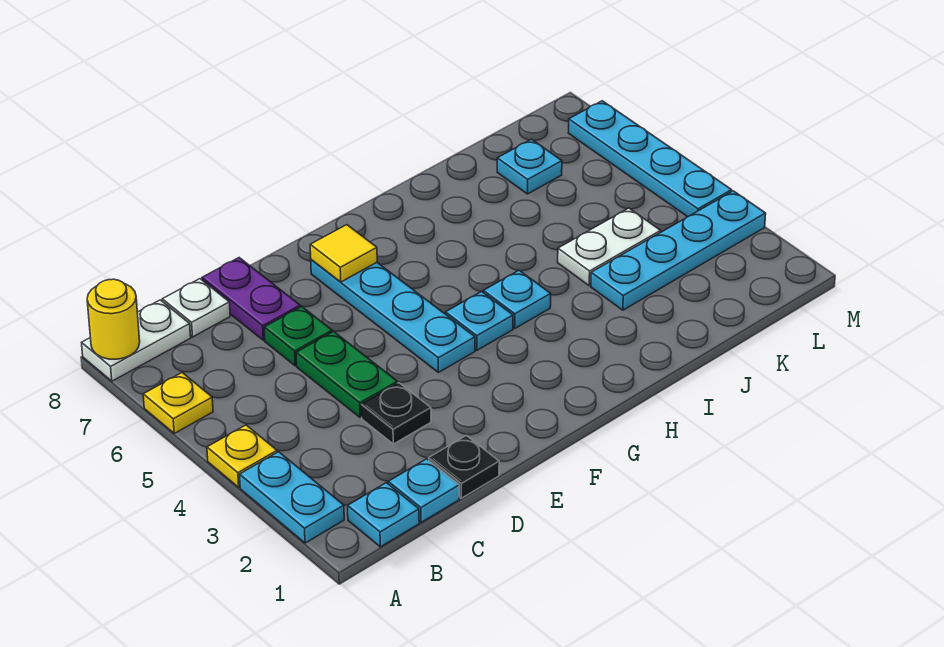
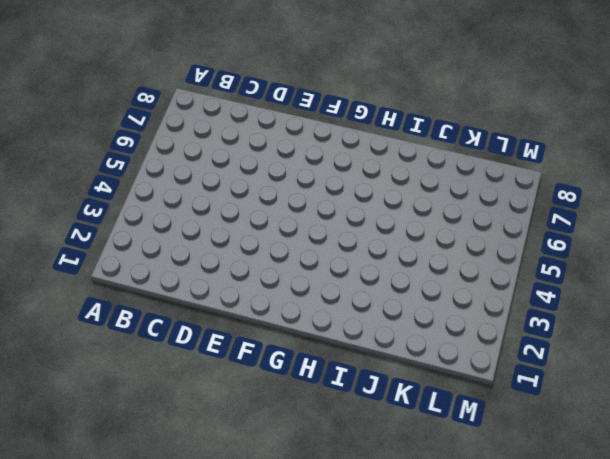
none -> cyan 1x2 plate [240,452,344,543]
none -> yellow 1x1 plate [207,425,277,487]
none -> yellow 1x1 plate [143,373,213,433]

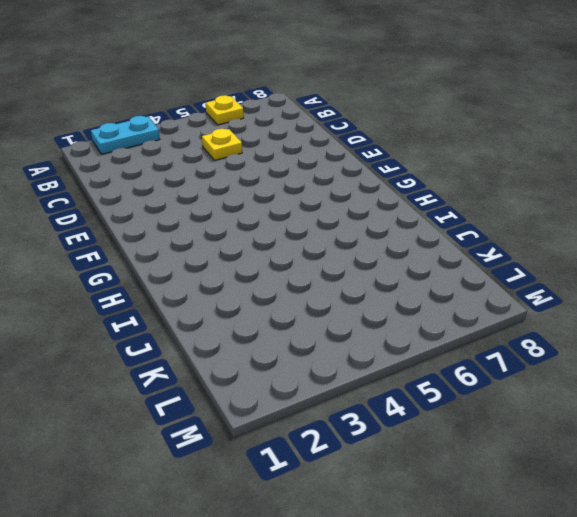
yellow 1x1 plate [202,129,242,160] -> yellow 1x1 plate moved to [207,425,277,487]
none -> white 1x2 plate [82,300,191,381]
none -> cyan 1x1 plate [348,483,419,547]
none -> cyan 1x1 plate [388,459,459,522]

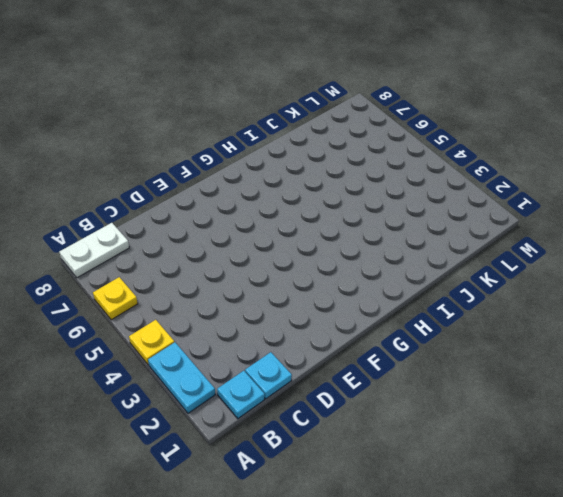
none -> white 1x1 plate [162,279,230,337]
none -> black 1x1 plate [429,436,499,498]
none -> black 1x1 plate [361,383,431,444]

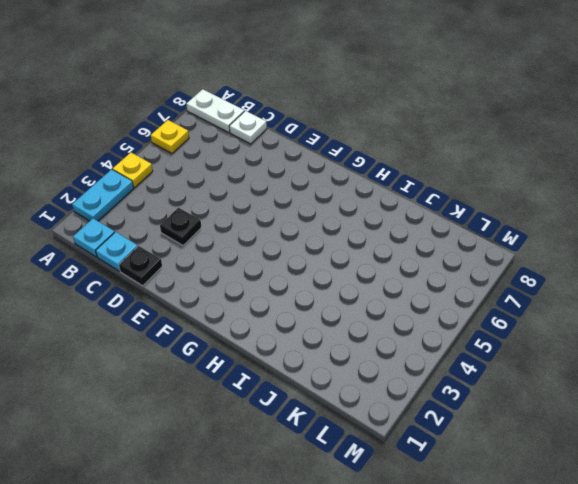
none -> green 1x2 plate [296,332,397,418]
none -> green 1x1 plate [264,306,332,366]
none -> purple 1x2 plate [202,258,300,340]

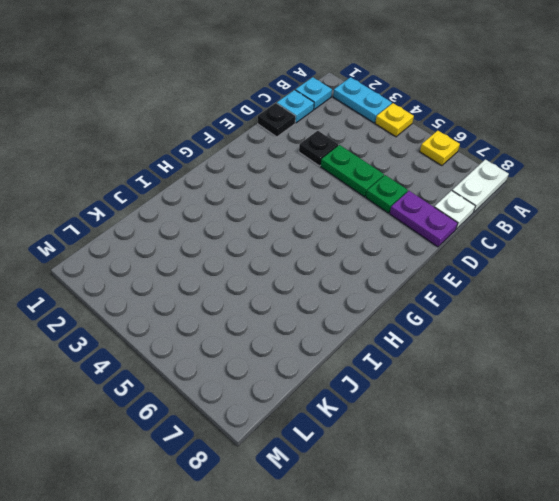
none -> cyan 1x4 plate [311,260,475,372]
none -> cyan 1x1 plate [445,292,513,350]
none -> cyan 1x1 plate [483,270,551,328]

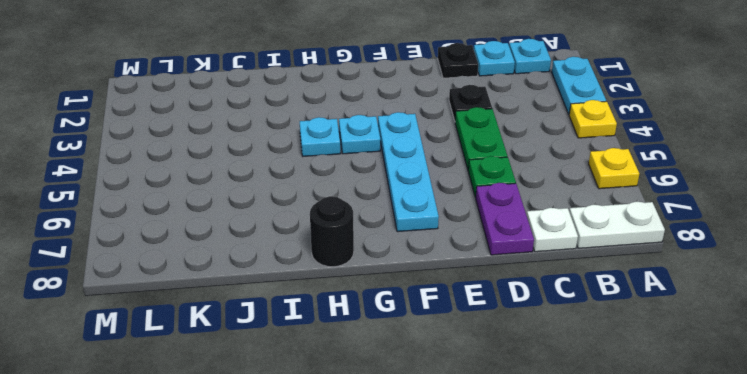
black 1x1 round brick [310,196,354,267] -> none
none -> cyan 1x4 plate [591,191,766,310]
none -> white 1x2 plate [558,208,661,286]
none -> cyan 1x1 plate [497,139,562,194]

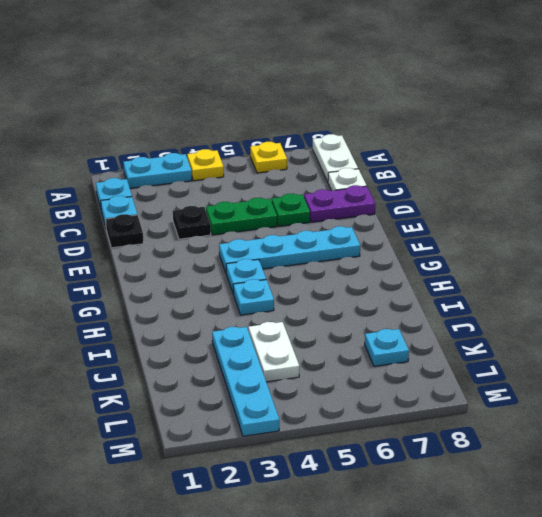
none -> cyan 1x4 plate [568,101,732,217]
none -> yellow 1x1 round brick [87,279,140,359]
none -> yellow 1x1 tile [310,225,377,282]

